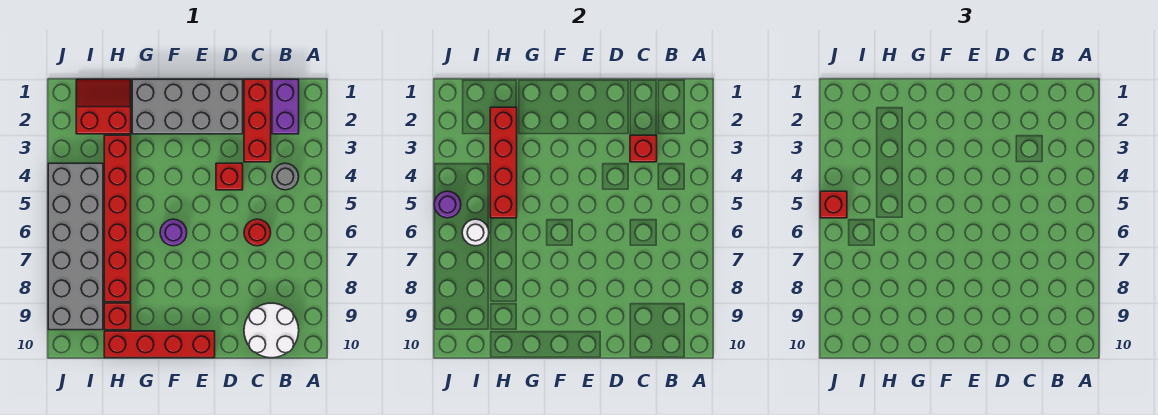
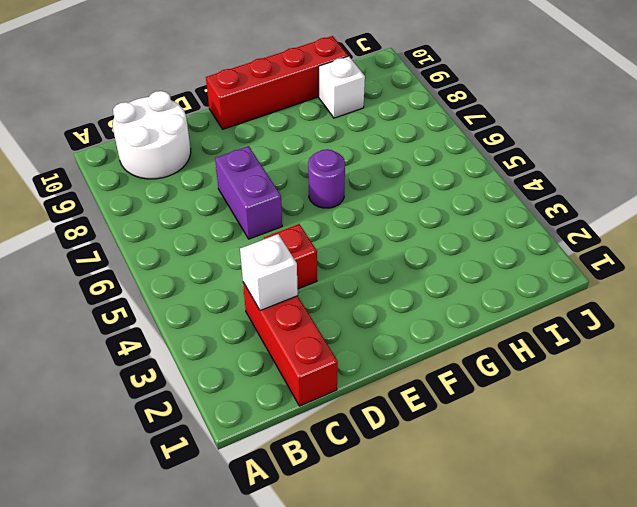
white 1x1 brick [240,234,298,311] -> red 1x1 brick [630,135,657,162]
purple 1x2 brick [215,146,282,239] -> purple 1x2 brick moved to [272,79,299,134]
white 1x1 brick [319,56,365,118] -> red 1x1 brick [104,303,131,330]
none -> grey 1x1 round brick [272,163,299,190]
none -> red 1x1 round brick [244,219,271,246]
none -> grey 2x4 brick [132,79,243,134]

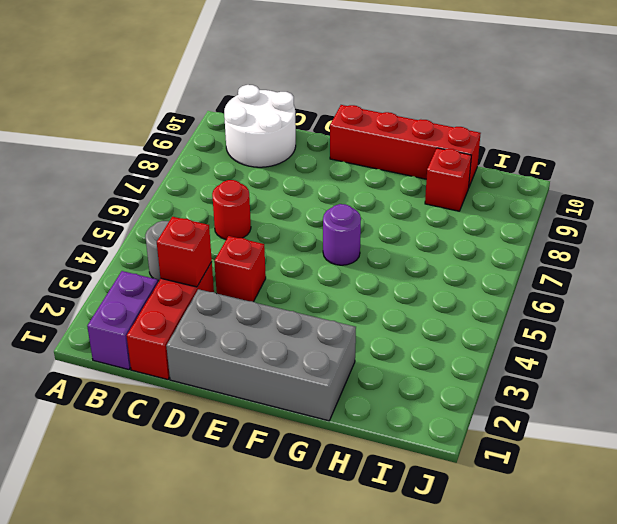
none -> red 2x2 slope [76,79,131,134]
none -> red 1x6 brick [104,135,131,302]
none -> grey 2x6 brick [48,163,103,330]

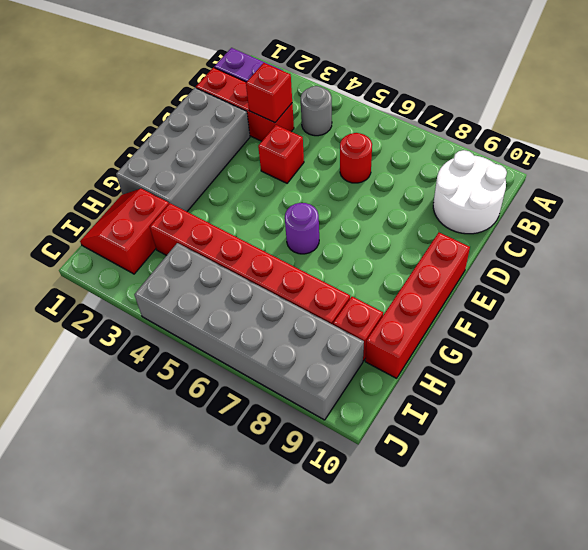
none -> red 1x4 brick [490,107,517,218]
none -> white 1x1 round brick [462,219,489,246]
none -> purple 1x1 round brick [434,191,461,218]

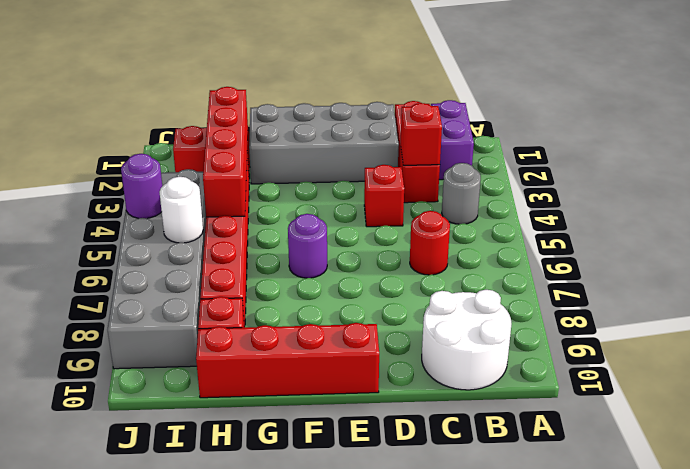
none -> red 1x1 brick [820,191,847,218]

